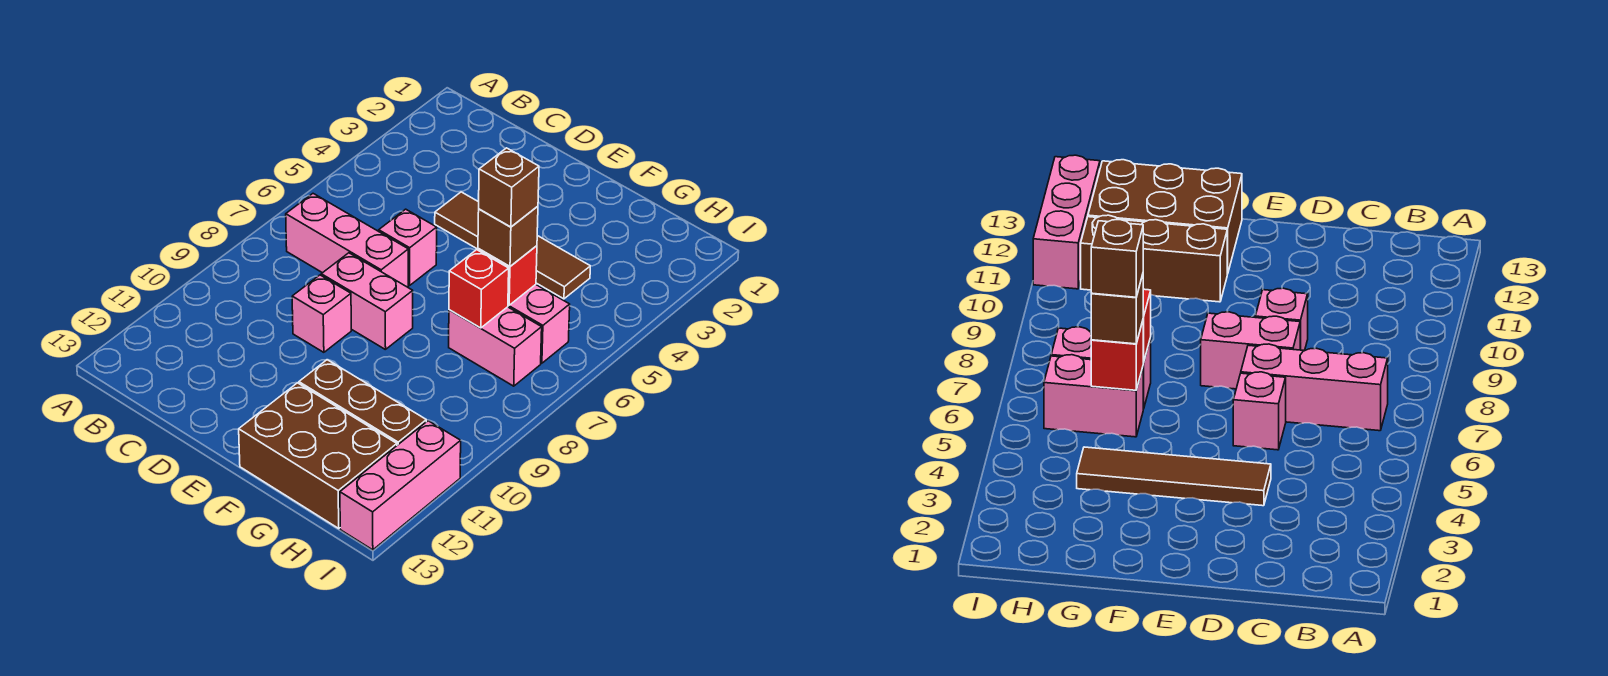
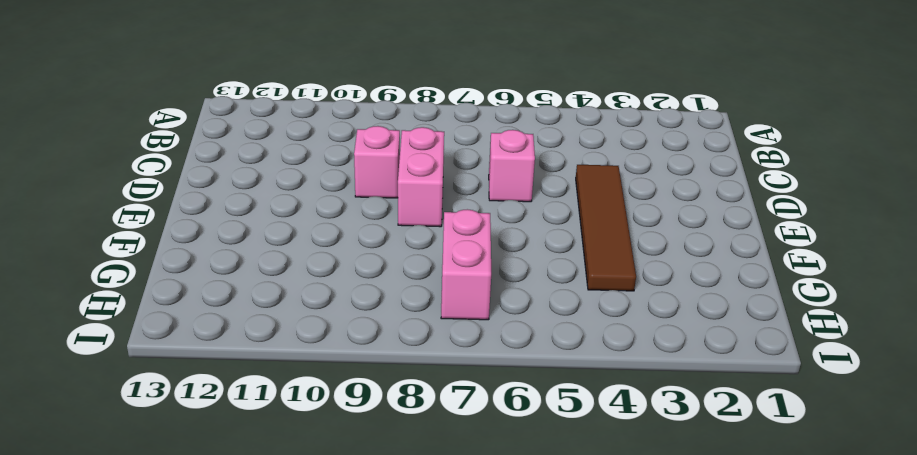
none -> pink 1x3 brick [286,194,408,287]
none -> brown 1x3 brick [299,360,426,445]
none -> brown 2x3 brick [239,383,397,528]

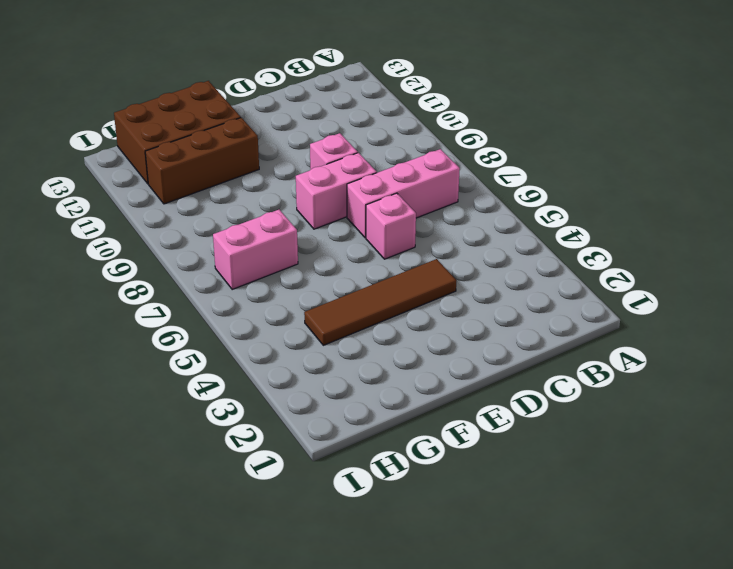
none -> pink 1x2 brick [508,285,570,363]
none -> pink 1x3 brick [340,421,461,550]
none -> red 1x1 brick [478,246,537,305]

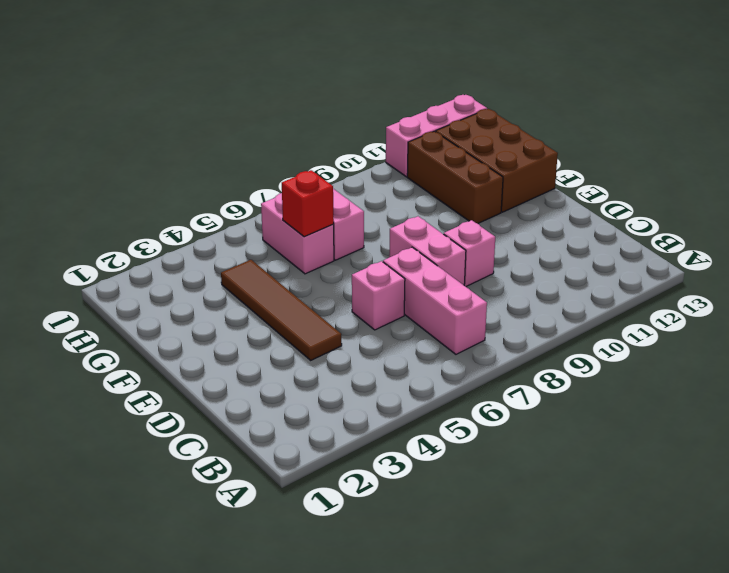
none -> red 1x1 brick [449,250,509,328]
none -> brown 1x1 brick [478,206,538,266]
none -> brown 1x1 brick [478,148,539,227]

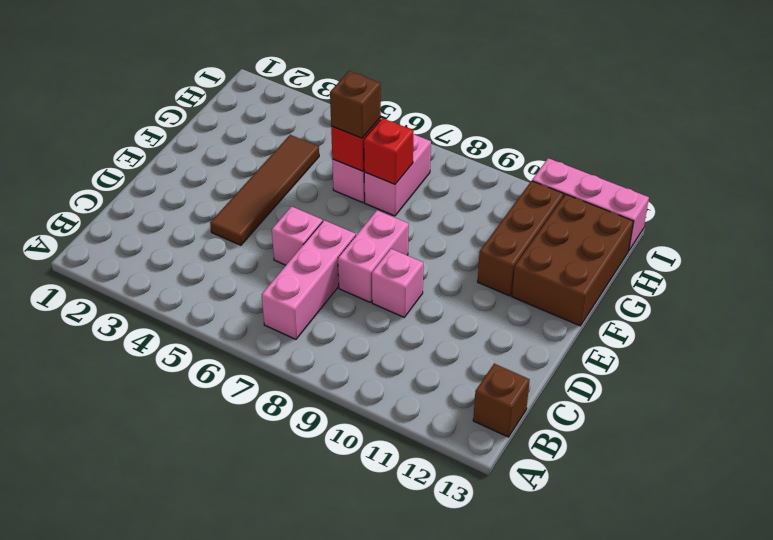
brown 1x1 brick [473,364,530,437] -> brown 1x1 brick moved to [478,148,539,227]

